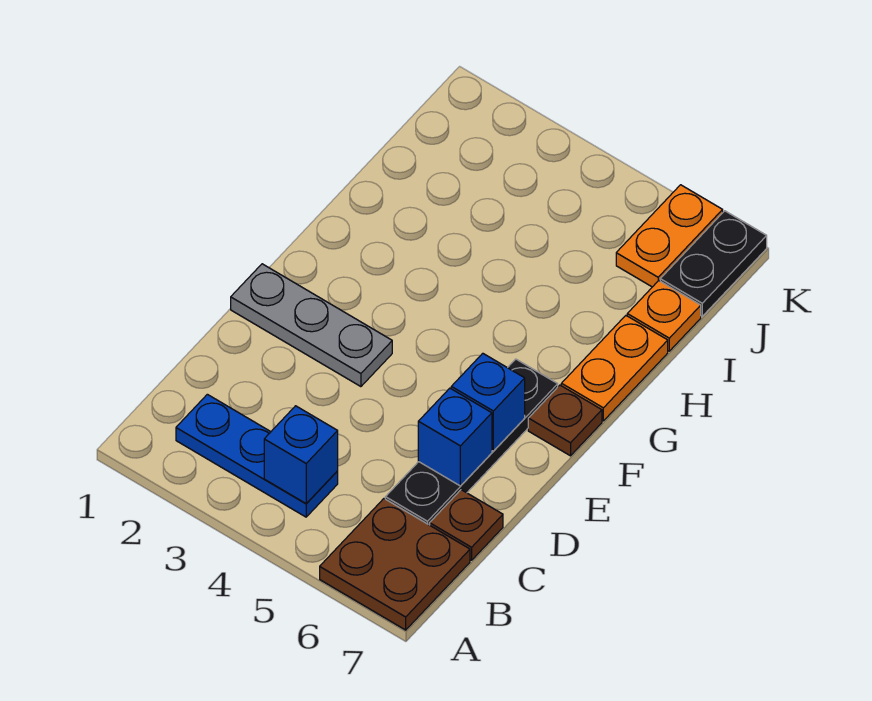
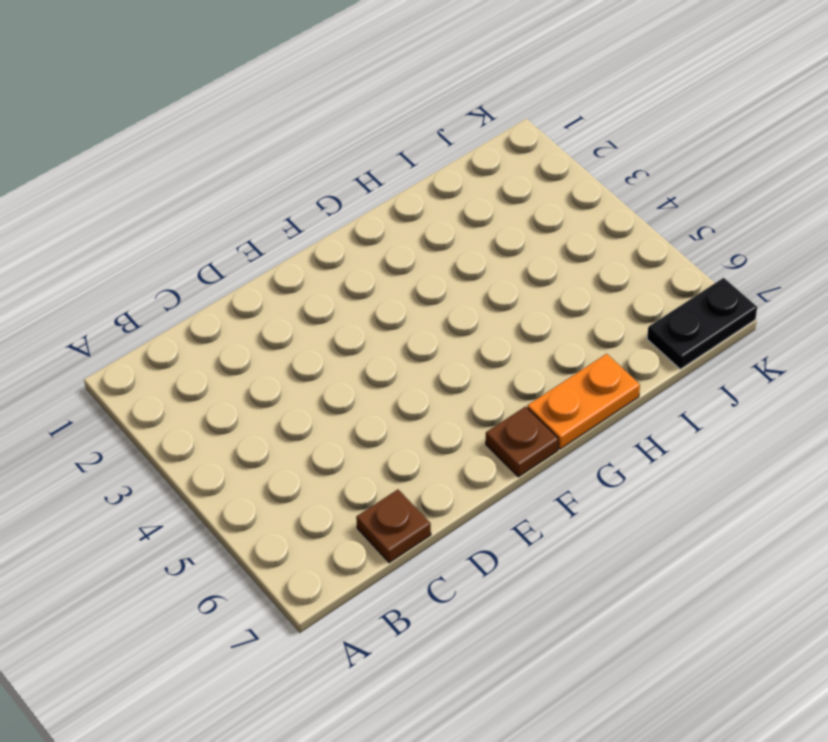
none -> brown 2x2 plate [320,499,470,630]
none -> blue 1x3 plate [176,394,338,517]
none -> black 1x4 plate [385,359,558,525]

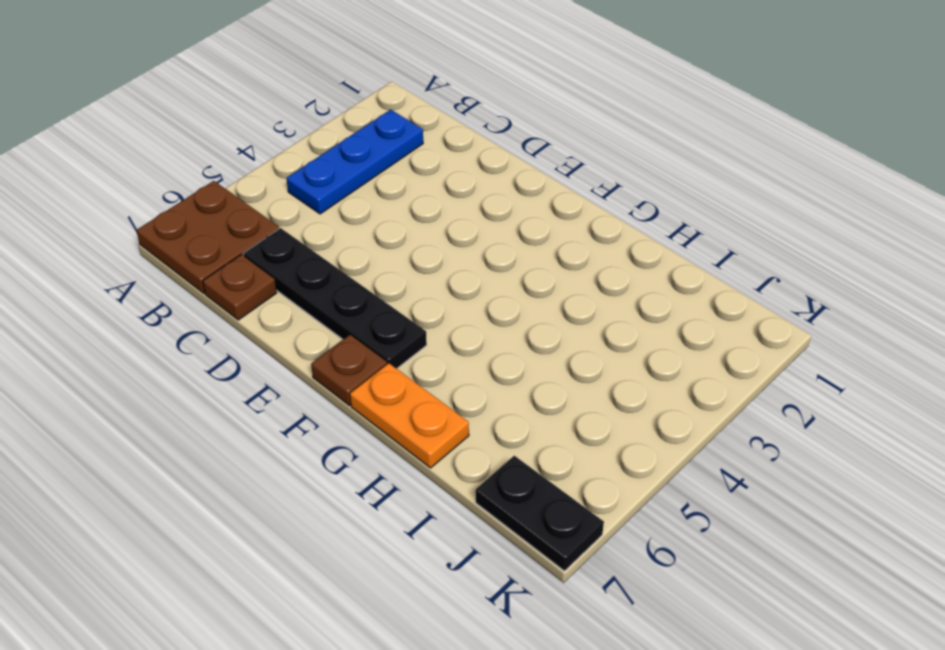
none -> grey 1x3 plate [231,264,392,387]
none -> orange 1x1 plate [627,281,701,351]
none -> orange 1x2 plate [616,185,723,287]

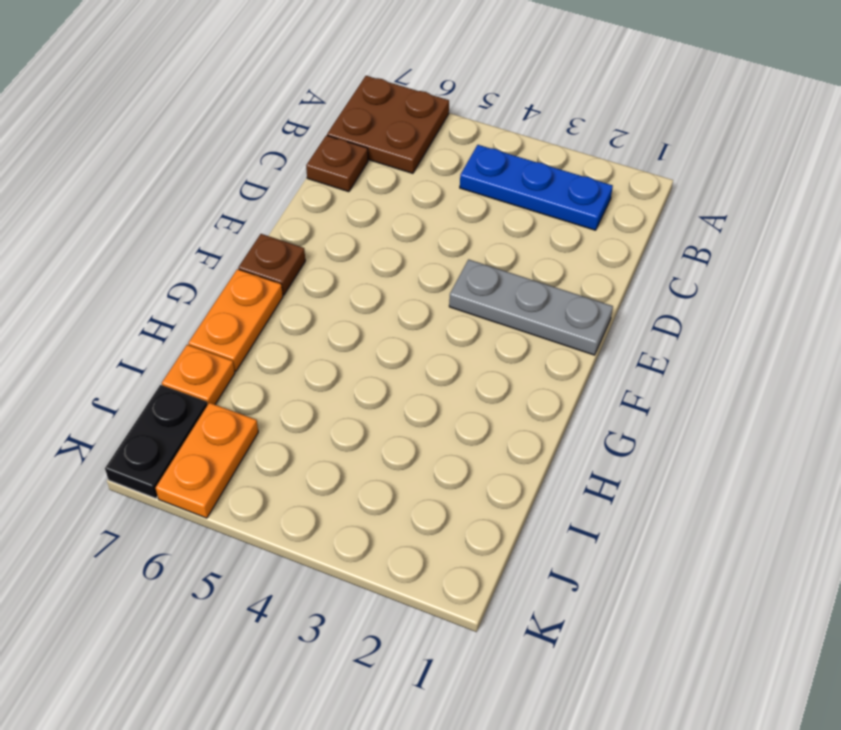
none -> black 1x4 plate [385,359,558,525]
none -> blue 1x1 brick [264,406,338,504]
none -> blue 1x1 brick [418,388,492,486]

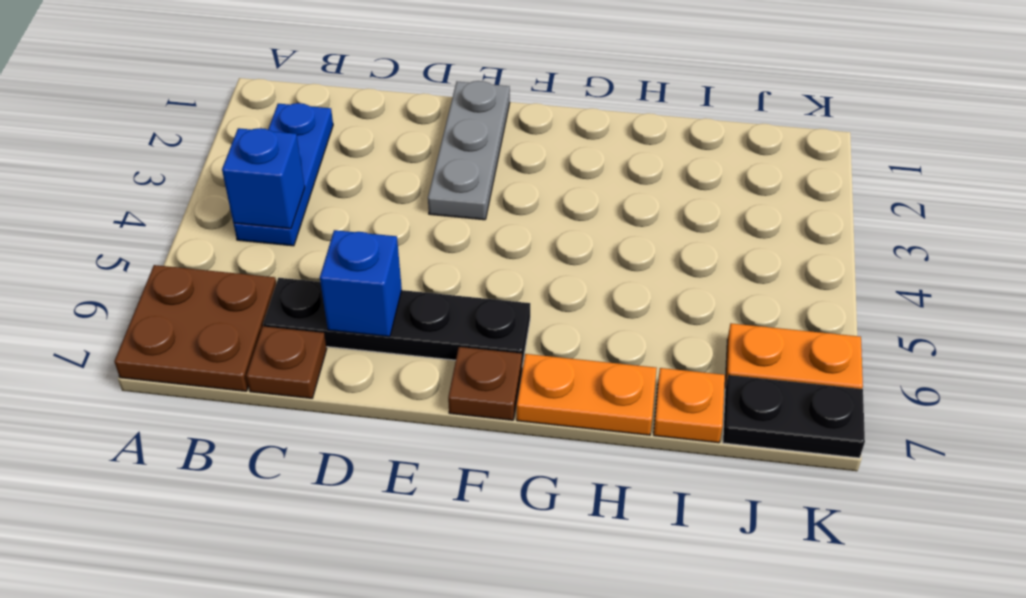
none -> blue 1x1 brick [451,353,525,451]

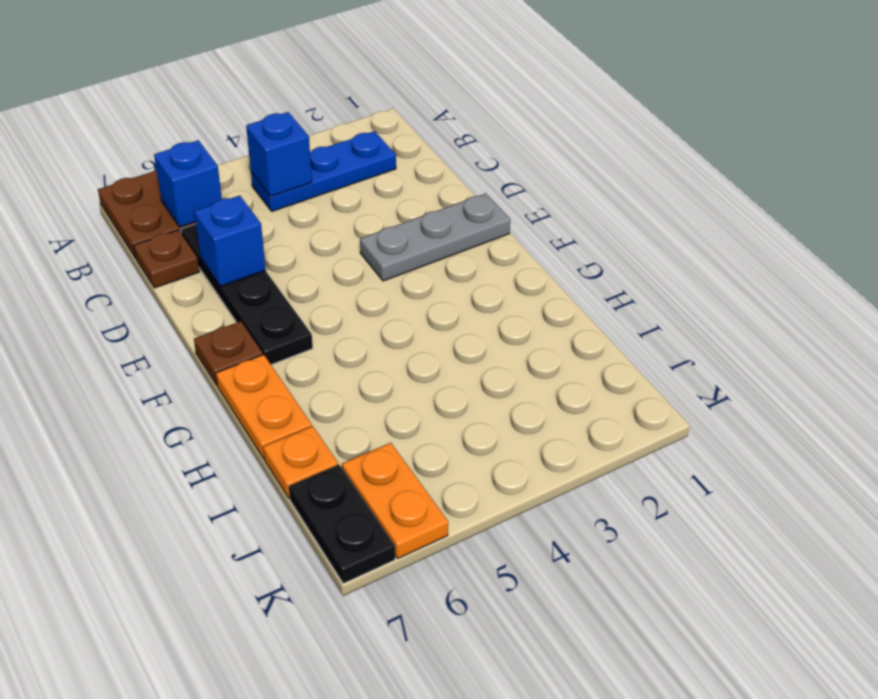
blue 1x1 brick [154,140,222,227] -> blue 1x1 brick moved to [451,353,525,451]

